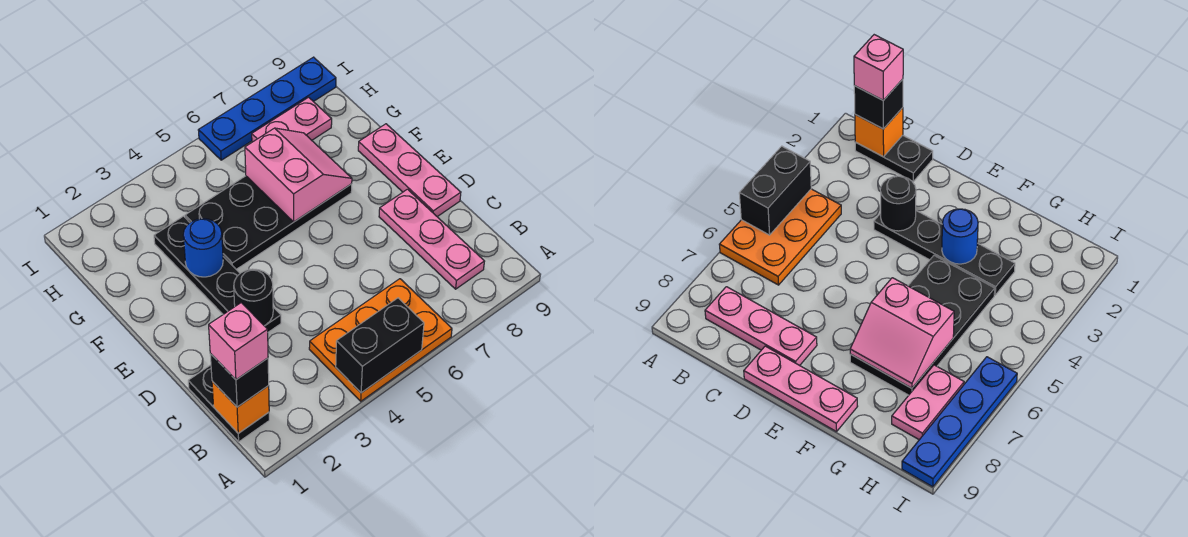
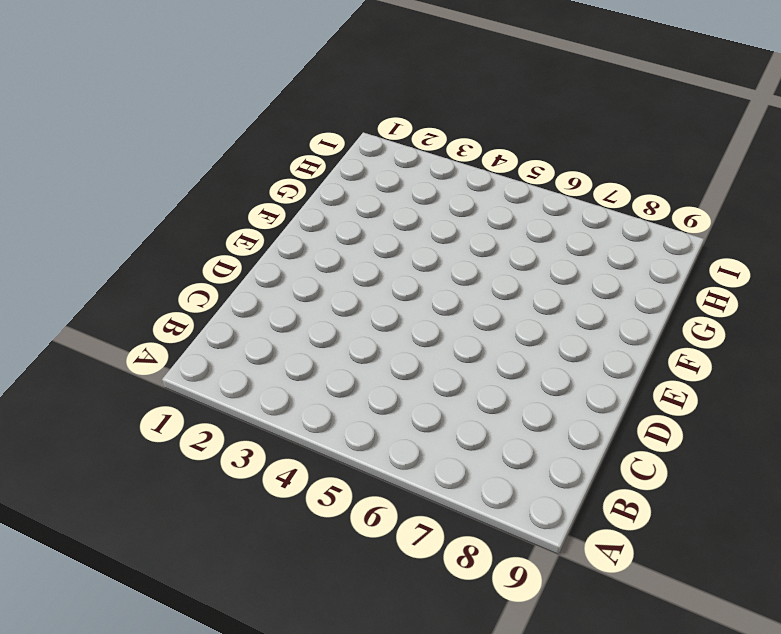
none -> orange 2x3 plate [309,279,452,401]
none -> black 1x2 plate [188,365,269,442]
none -> pink 1x3 plate [379,189,485,289]

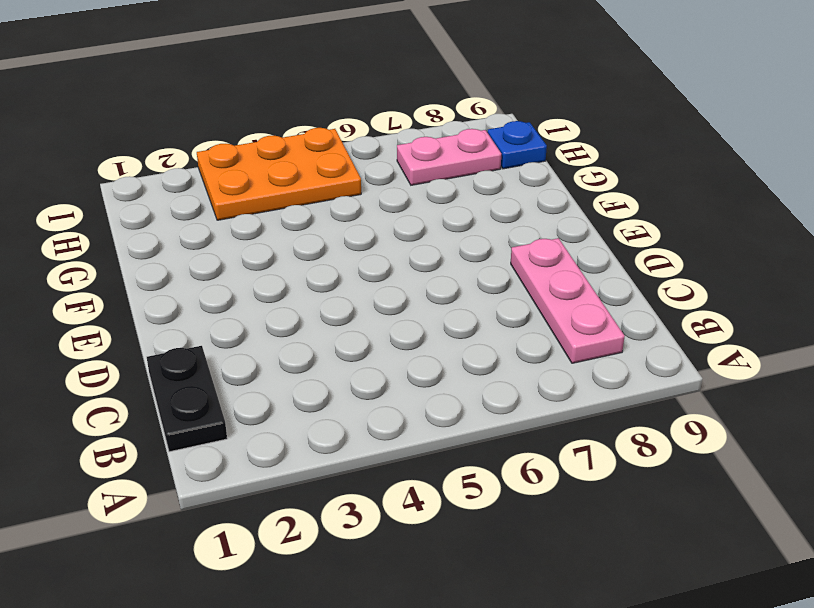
orange 2x3 plate [197,128,361,220] -> orange 2x3 plate moved to [309,279,452,401]
blue 1x1 plate [487,121,547,169] -> none
none -> black 1x4 plate [154,216,281,332]
none -> pink 1x3 plate [358,124,461,217]
none -> black 2x4 plate [185,176,352,269]

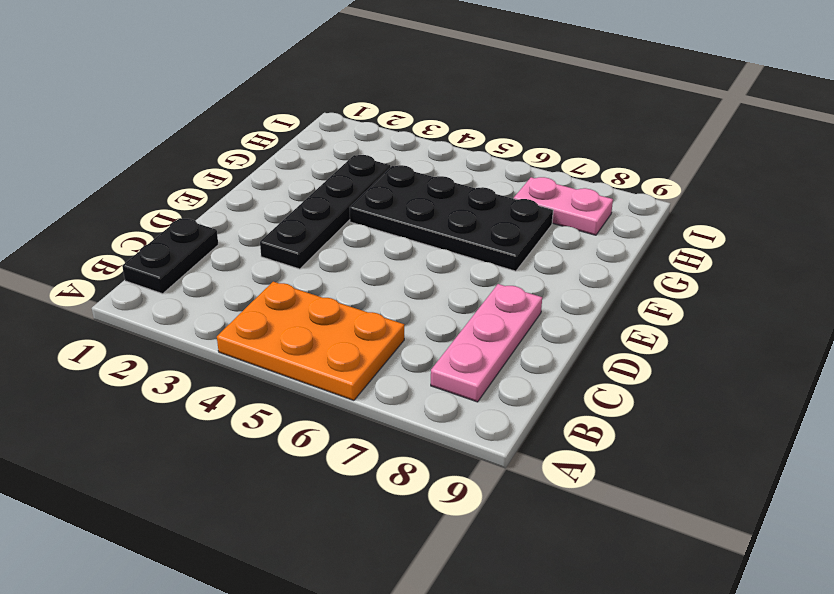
none -> pink 1x3 plate [358,124,461,217]
none -> blue 1x4 plate [198,57,336,160]
none -> black 1x2 brick [336,298,424,393]

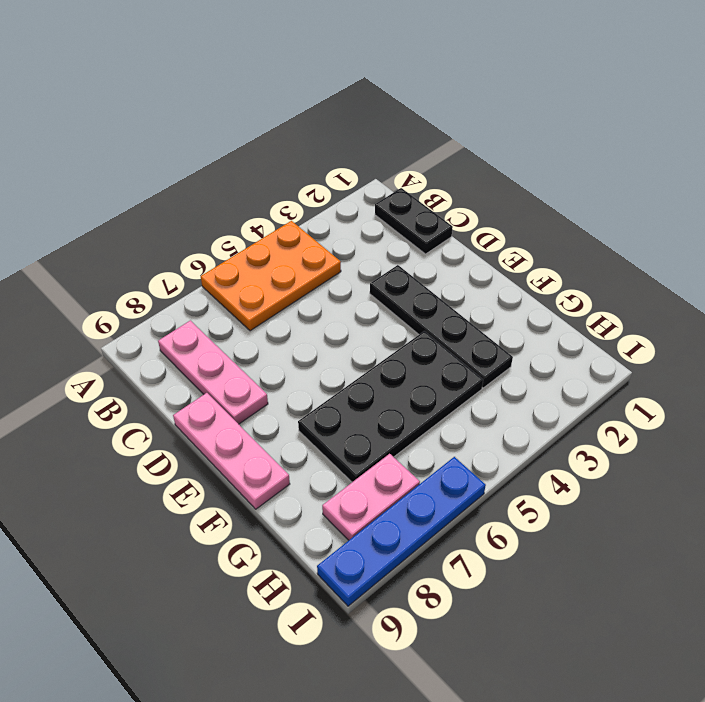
none -> black 1x2 brick [336,298,424,393]
none -> orange 1x1 brick [212,381,269,433]
none -> black 1x1 round brick [234,269,273,326]

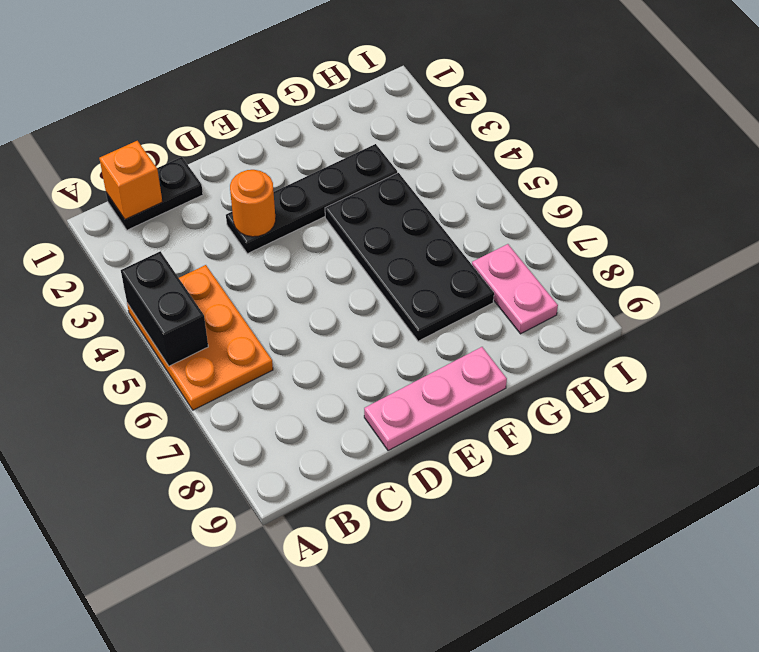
orange 1x1 round brick [230,170,276,237] -> black 1x1 round brick [234,269,273,326]
none -> pink 1x3 plate [379,189,485,289]
none -> blue 1x4 plate [198,57,336,160]
none -> blue 1x1 round brick [183,219,223,277]

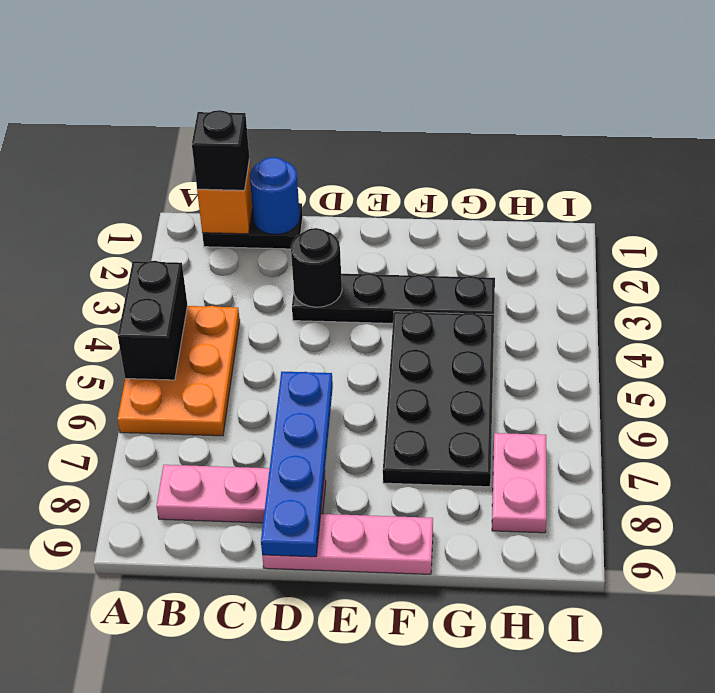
blue 1x1 round brick [250,157,300,234] -> blue 1x1 round brick moved to [183,219,223,277]
blue 1x4 plate [261,372,333,557] -> blue 1x4 plate moved to [198,57,336,160]
none -> pink 2x2 slope [245,128,352,222]
none -> pink 1x1 brick [209,303,268,380]

